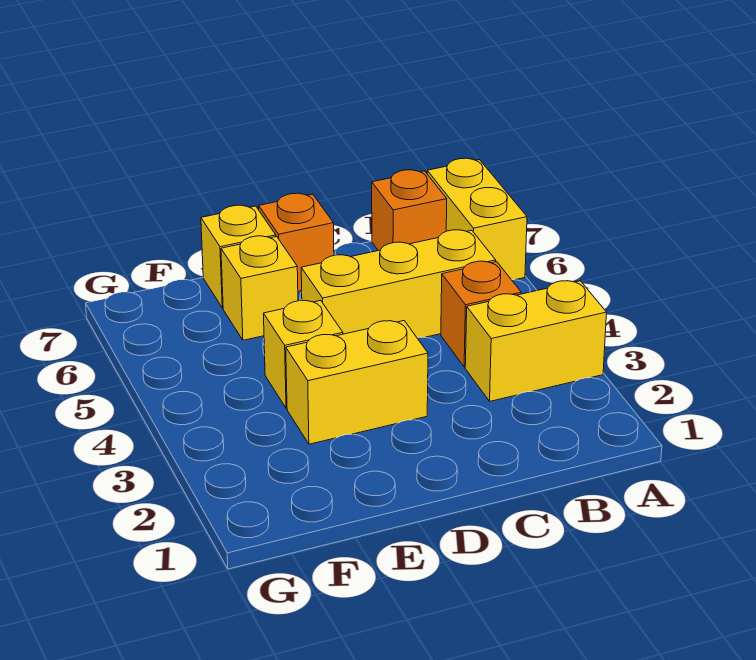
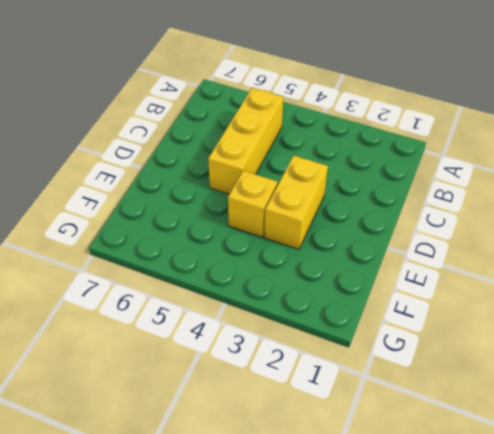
none -> yellow 1x2 brick [465,281,607,401]
none -> yellow 1x2 brick [427,158,527,280]

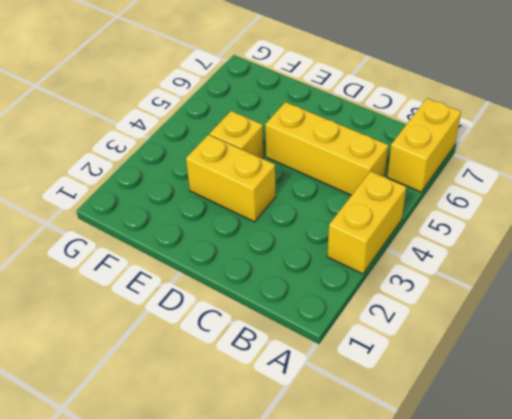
yellow 1x2 brick [327,171,406,274] -> yellow 1x2 brick turned to [465,281,607,401]
none -> orange 1x1 brick [441,261,521,367]
none -> orange 1x1 brick [372,170,447,251]

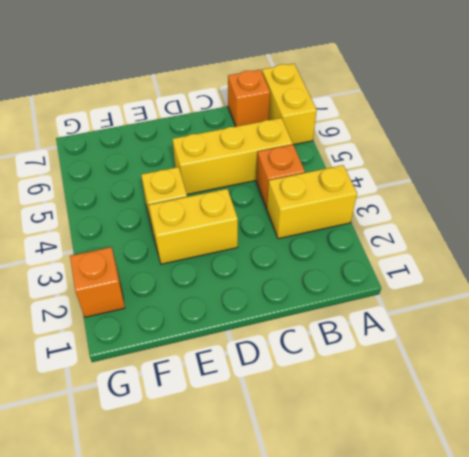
orange 1x1 brick [70,247,125,317] -> orange 1x1 brick moved to [259,193,334,291]
none -> yellow 1x1 brick [221,236,298,340]
none -> yellow 1x1 brick [201,205,276,308]

